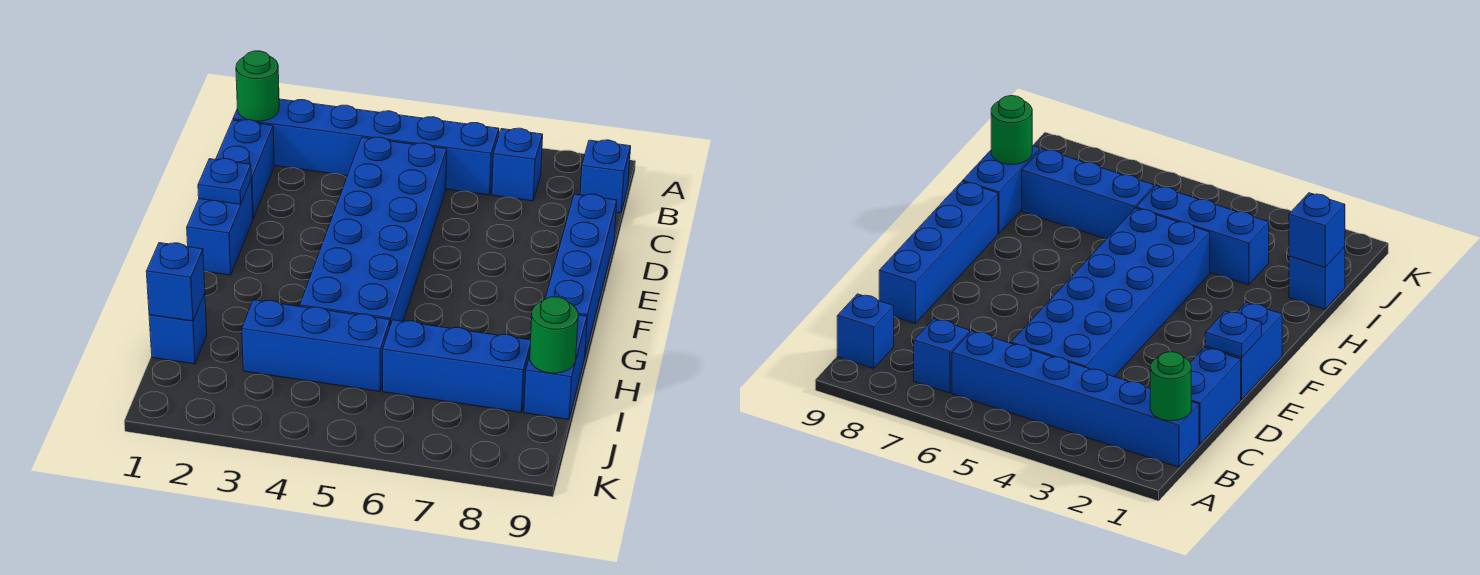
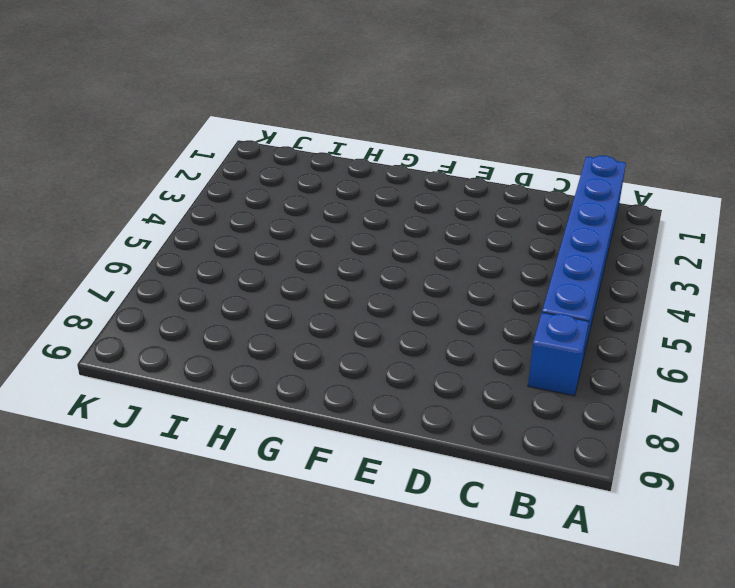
none -> blue 1x1 brick [580,140,631,213]
none -> blue 1x2 brick [216,120,274,219]
none -> blue 2x6 brick [300,137,447,326]

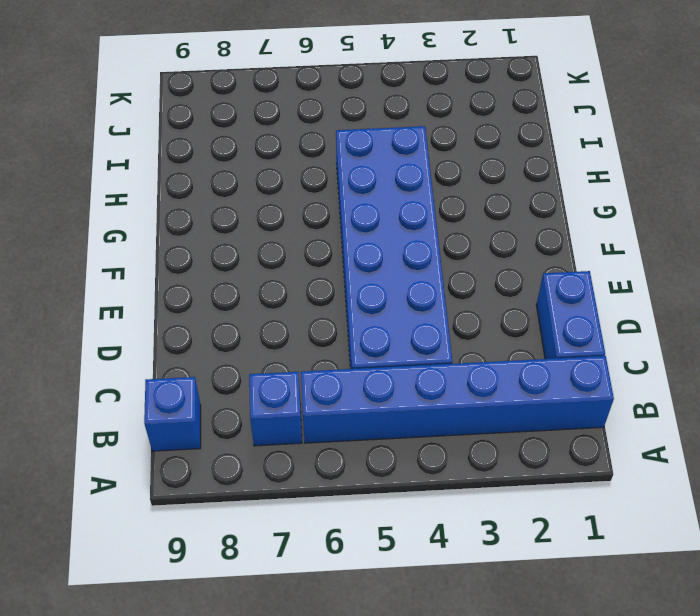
none -> blue 1x4 brick [545,194,617,355]
none -> blue 1x2 brick [187,180,253,275]
none -> blue 1x2 brick [524,315,587,420]

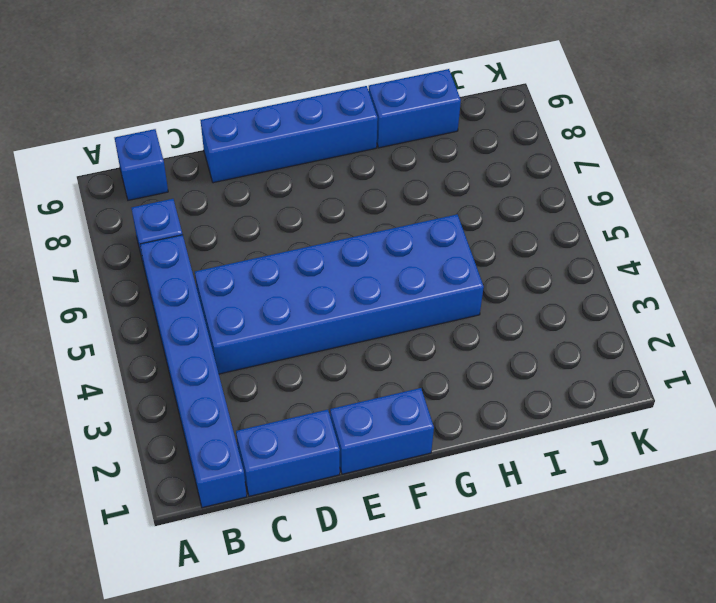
none -> blue 1x1 brick [149,293,207,364]
none -> blue 1x3 brick [242,300,390,392]
none -> blue 1x3 brick [383,320,531,412]

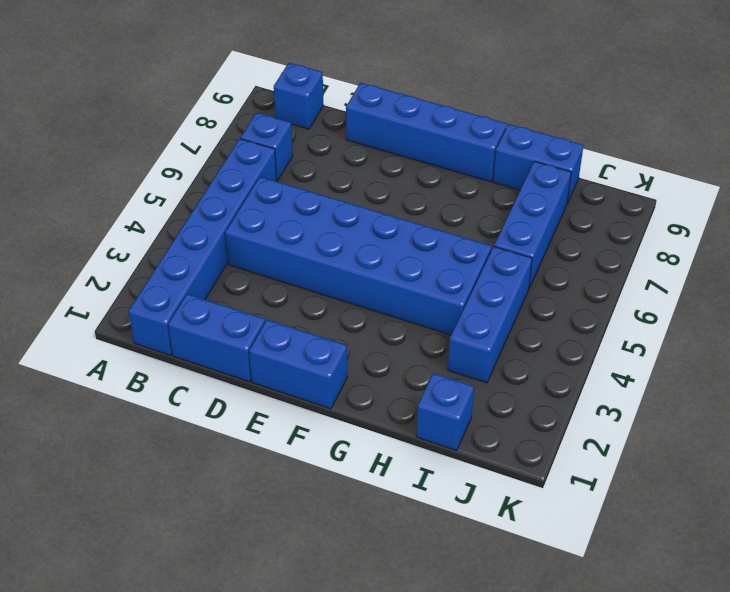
none -> green 1x1 round brick [236,51,279,121]
none -> blue 1x1 plate [198,159,251,204]
none -> blue 1x1 brick [146,243,205,321]

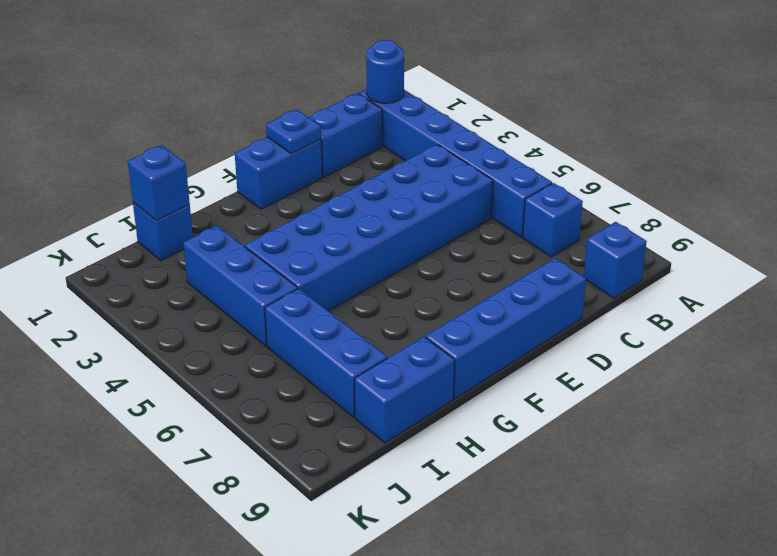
blue 1x1 round brick [366,40,404,103] -> green 1x1 round brick [236,51,279,121]
none -> green 1x1 round brick [530,297,578,373]

